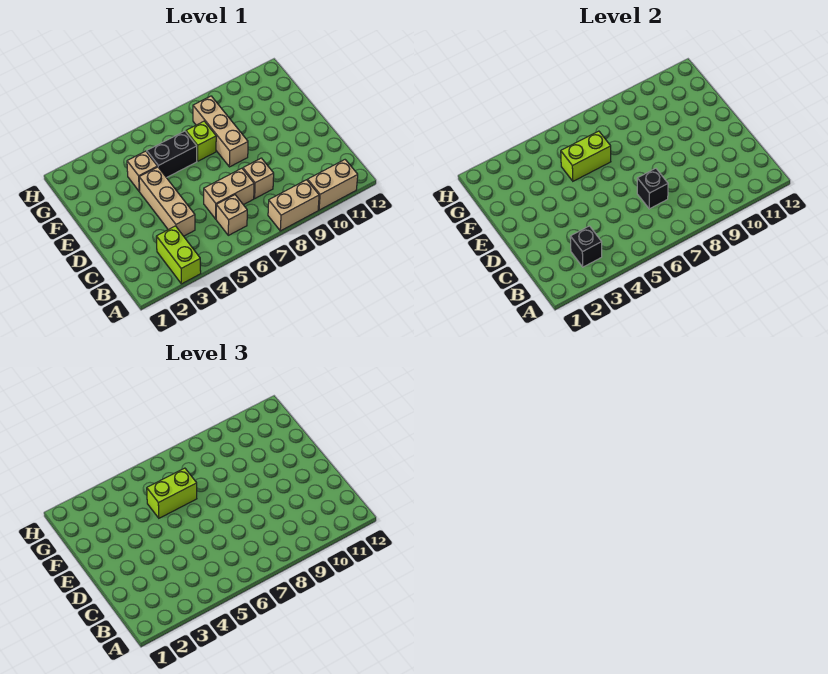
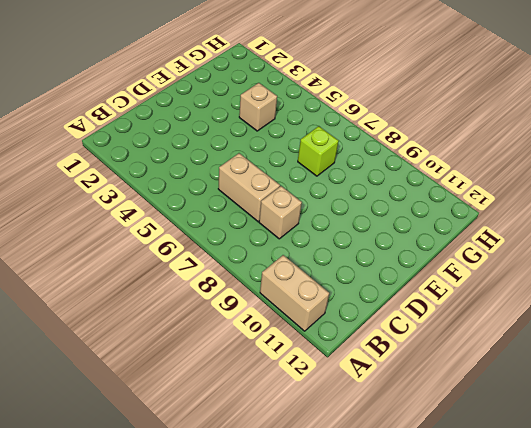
none -> lime 1x2 brick [156,226,201,284]
none -> tan 1x2 brick [268,180,319,231]
none -> tan 1x1 brick [216,195,247,235]

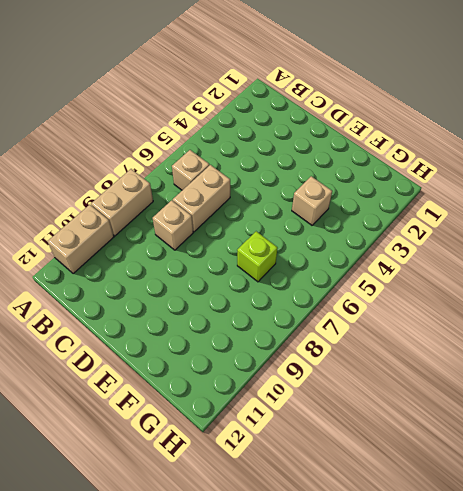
none -> lime 1x2 brick [156,226,201,284]
none -> tan 1x3 brick [139,167,195,236]
none -> tan 1x3 brick [193,96,248,167]

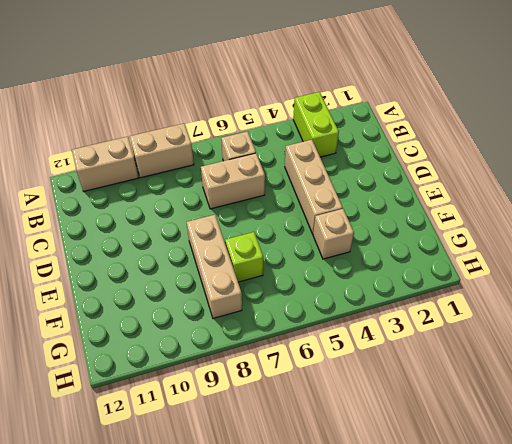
none -> tan 1x1 brick [243,158,274,198]
none -> black 1x2 brick [147,131,197,178]
none -> black 1x1 brick [570,226,602,267]

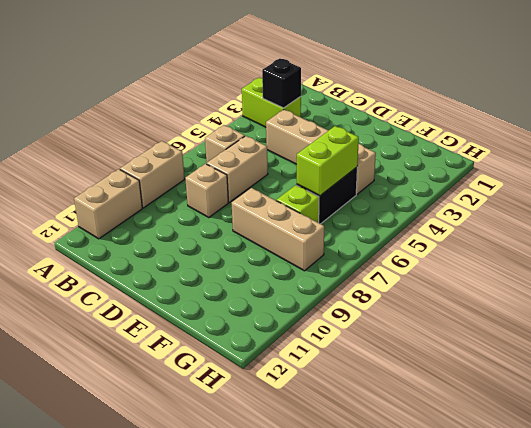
none -> black 1x1 brick [637,168,668,209]
none -> lime 1x2 brick [147,468,197,518]

